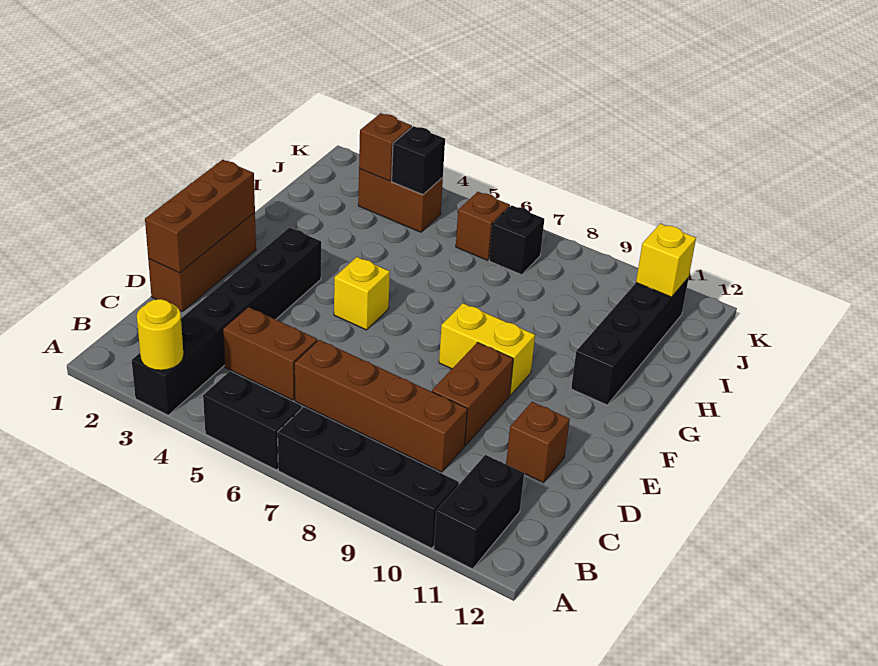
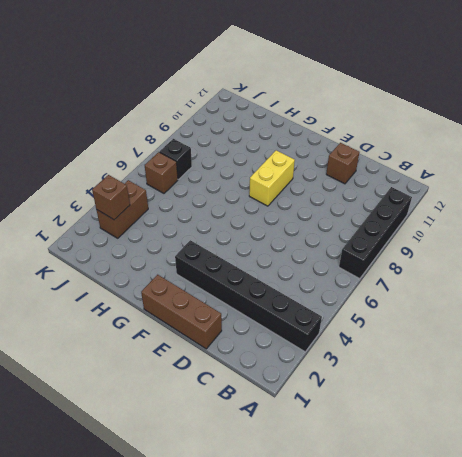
none -> black 1x2 brick [203,371,302,470]
none -> black 1x2 brick [434,455,524,569]
none -> brown 1x2 brick [223,307,317,400]

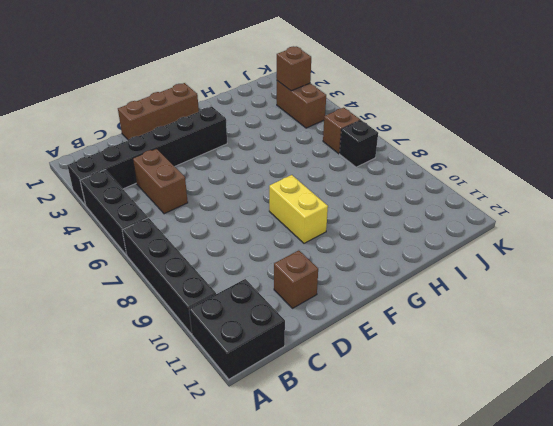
black 1x3 brick [80,170,148,255] -> black 1x2 brick [203,371,302,470]
black 2x2 brick [189,279,285,379] -> black 1x2 brick [434,455,524,569]
none -> brown 1x4 brick [294,340,468,472]
none -> brown 1x2 brick [432,342,513,446]
none -> yellow 1x1 brick [334,257,390,330]

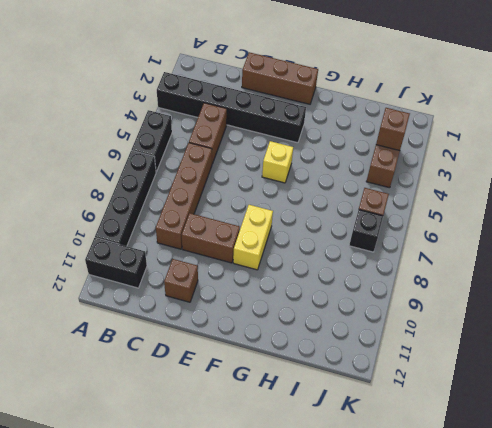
none -> black 1x4 brick [571,278,689,405]
none -> yellow 1x1 round brick [137,299,184,370]
none -> brown 1x3 brick [145,160,255,273]

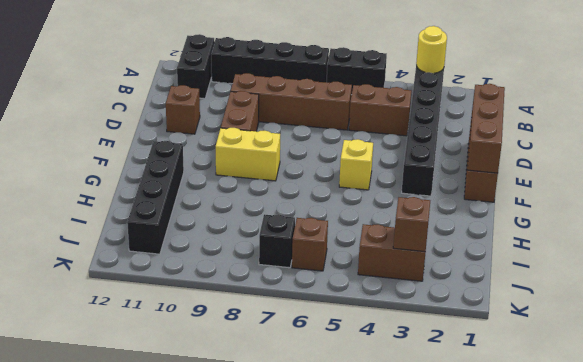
none -> black 1x1 brick [392,126,445,195]
none -> yellow 1x1 brick [636,223,696,297]

